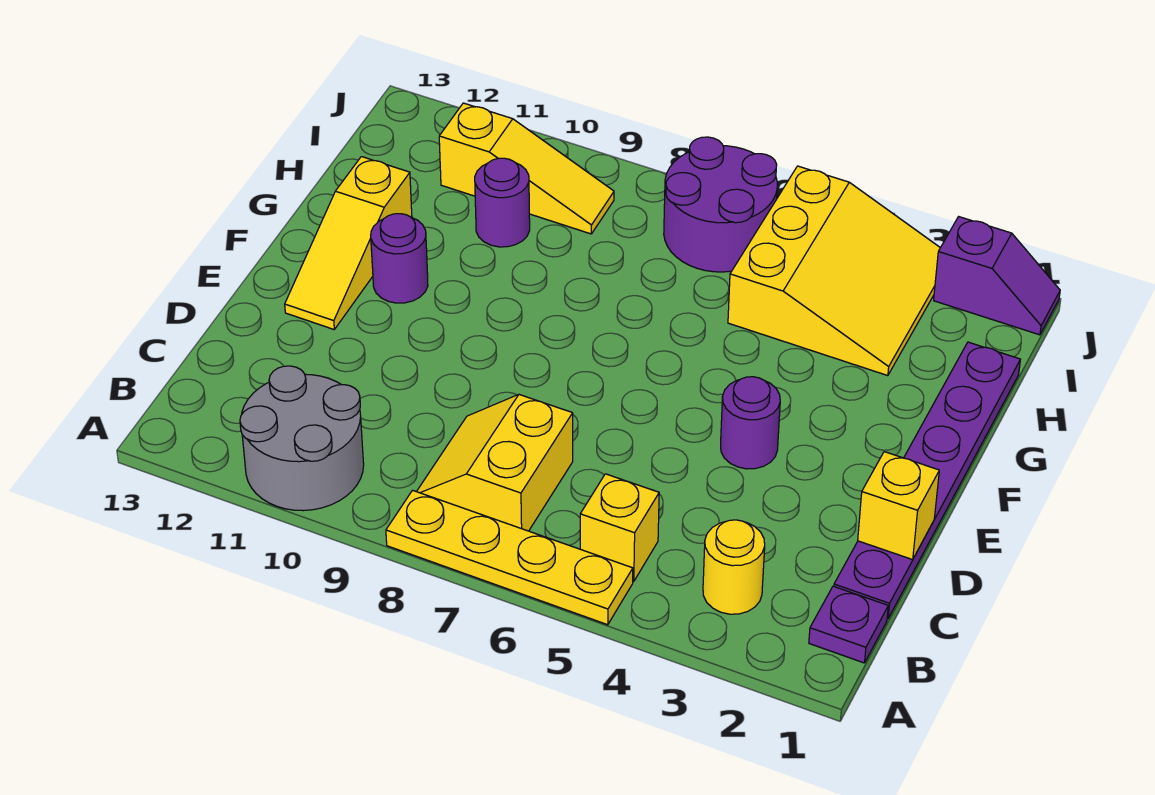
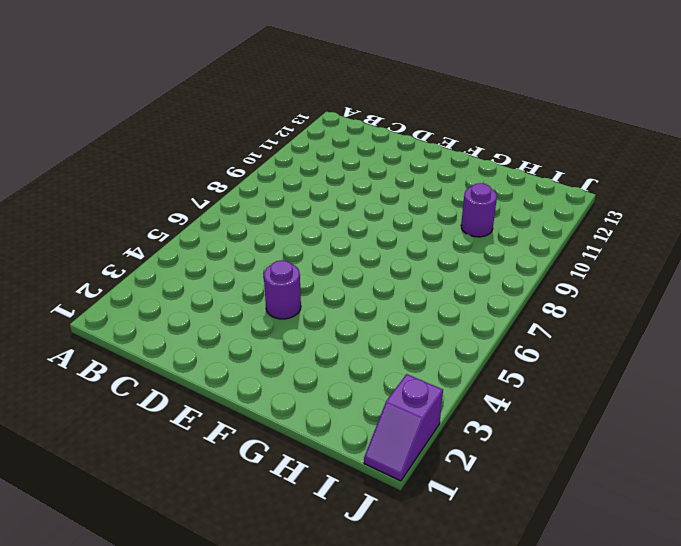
none -> yellow 1x4 plate [386,490,633,625]
none -> grey 2x2 round brick [240,366,364,511]
none -> purple 1x1 plate [809,586,888,663]

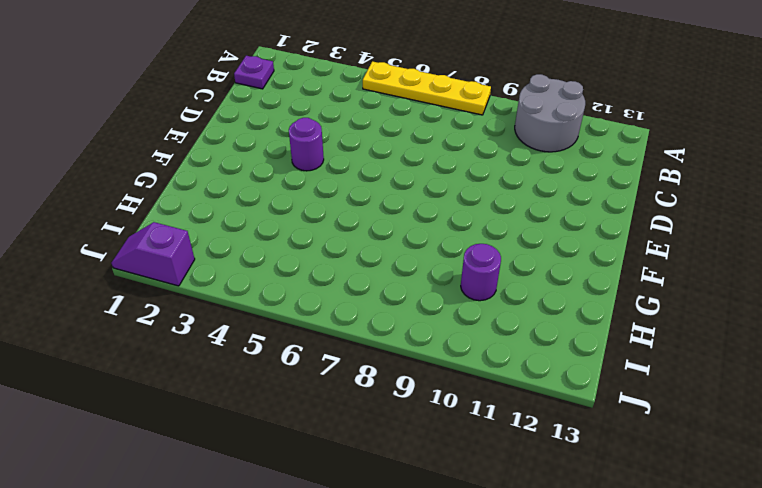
none -> yellow 1x1 round brick [703,520,765,614]
none -> yellow 1x1 brick [580,474,659,582]
none -> yellow 2x2 slope [417,395,573,531]

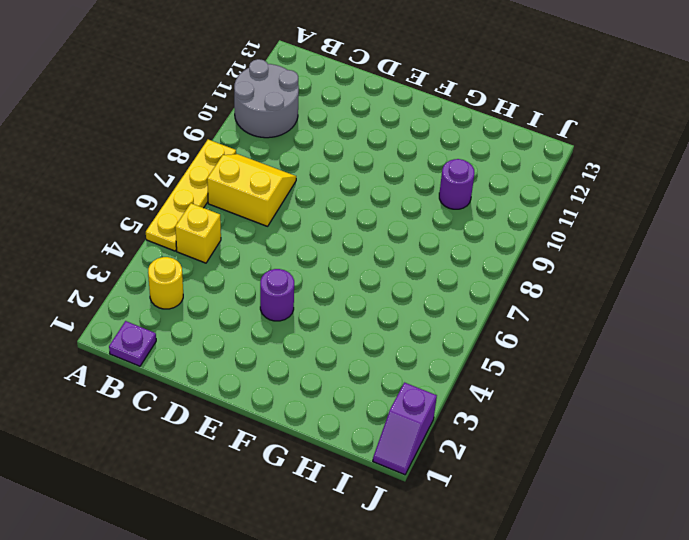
none -> purple 1x6 plate [834,342,1020,619]
none -> yellow 1x3 slope [285,157,412,329]
none -> purple 1x1 round brick [371,214,428,303]

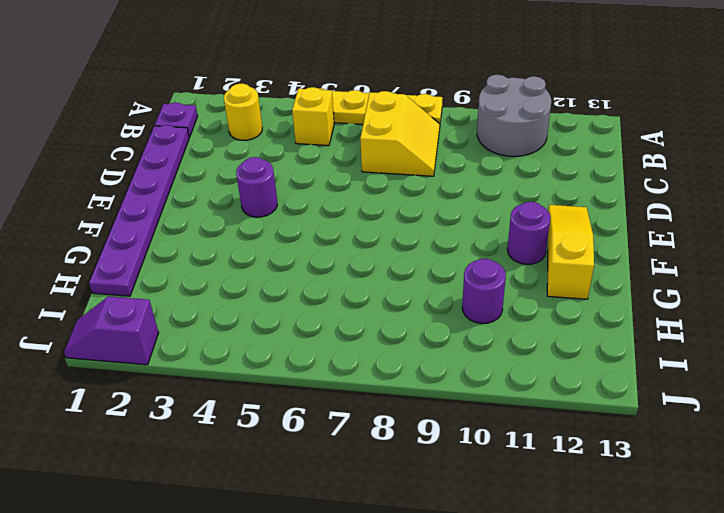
none -> yellow 3x3 slope [728,166,940,376]
none -> purple 2x2 round brick [664,137,777,272]
none -> yellow 1x3 slope [439,103,614,234]

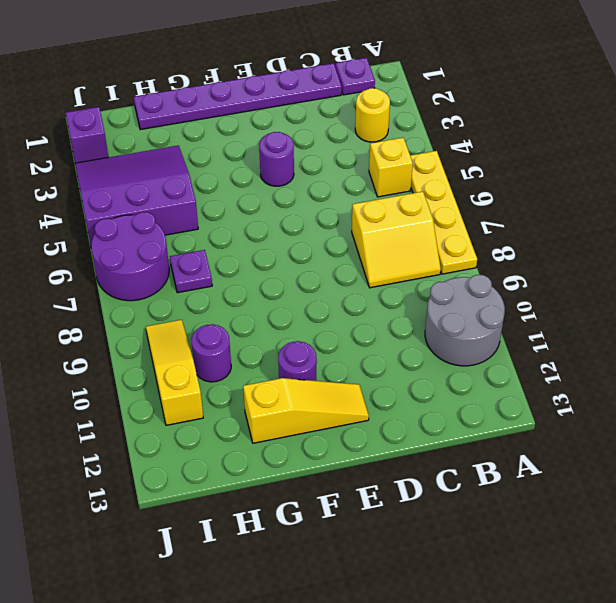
purple 3x3 slope [75,145,198,245] -> yellow 3x3 slope [728,166,940,376]
purple 1x1 plate [170,250,212,293] -> none
none -> yellow 1x1 brick [858,452,939,560]

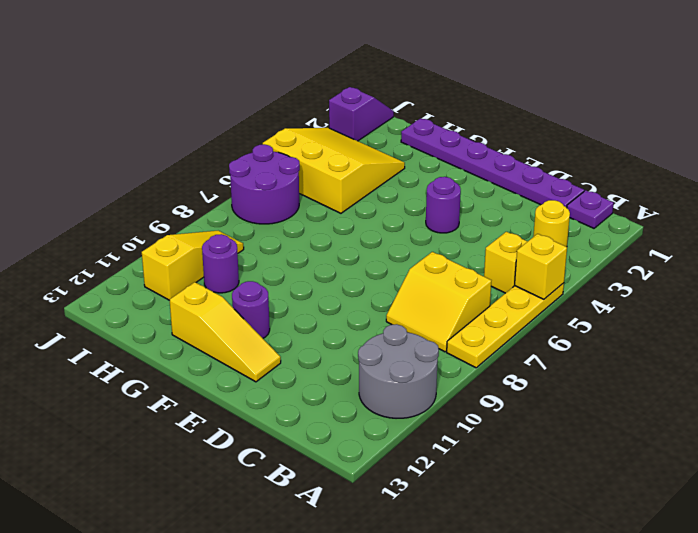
yellow 1x1 brick [515,234,567,299] -> yellow 1x1 brick moved to [858,452,939,560]

